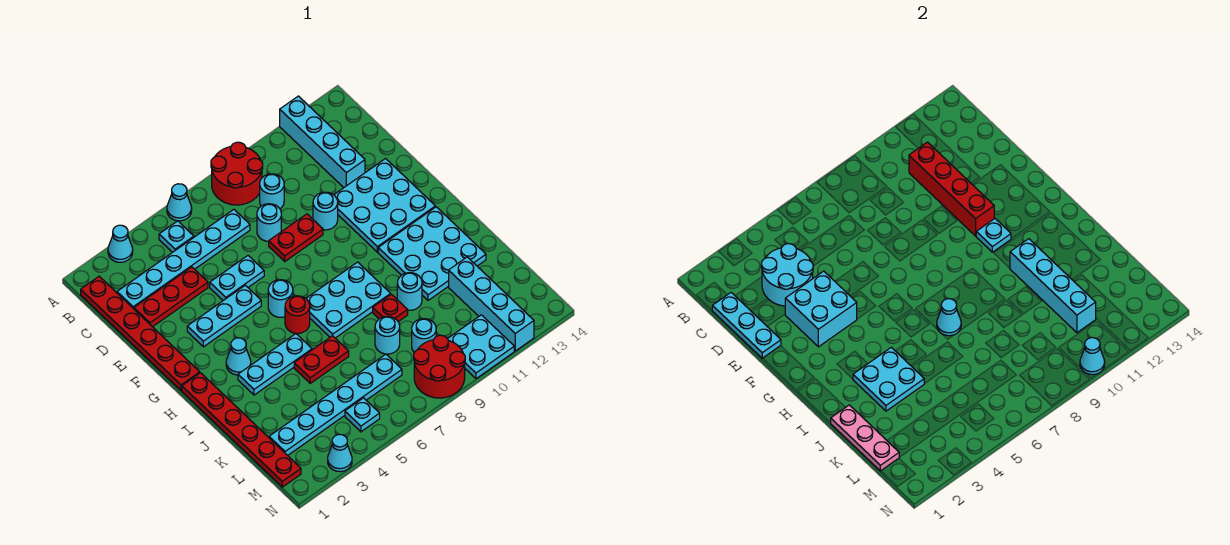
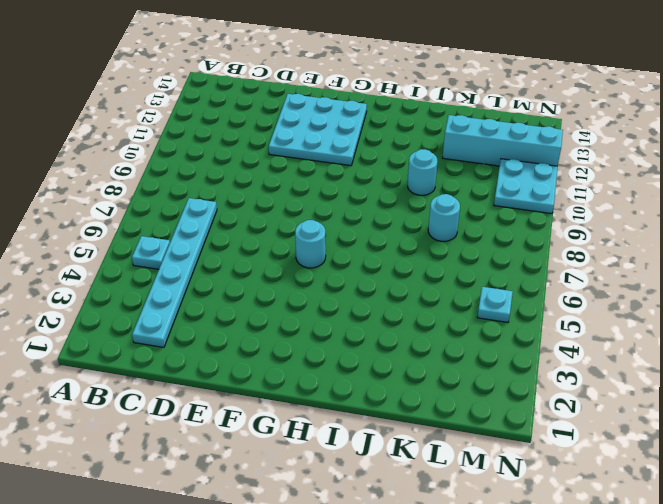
none -> cyan 1x1 cone [108,225,133,262]
none -> cyan 1x1 cone [167,184,192,221]
none -> red 2x2 round brick [211,142,263,205]
none -> cyan 1x4 brick [280,96,365,188]

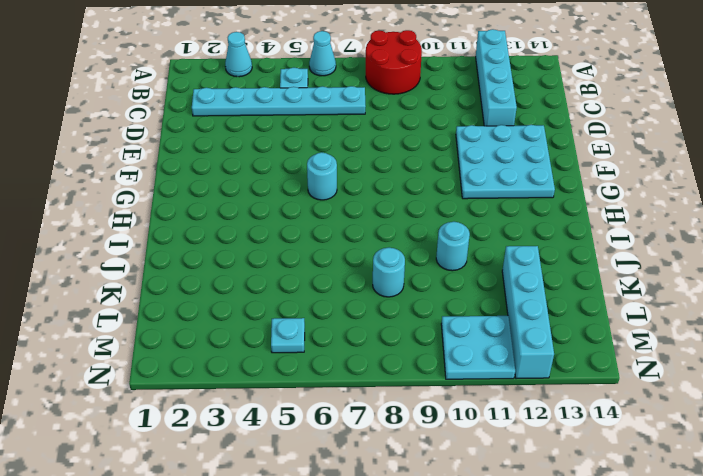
none -> red 1x6 plate [81,276,200,390]
none -> cyan 1x1 round brick [260,174,284,209]
none -> red 1x3 plate [134,267,208,327]
none -> cyan 1x1 round brick [257,204,281,241]

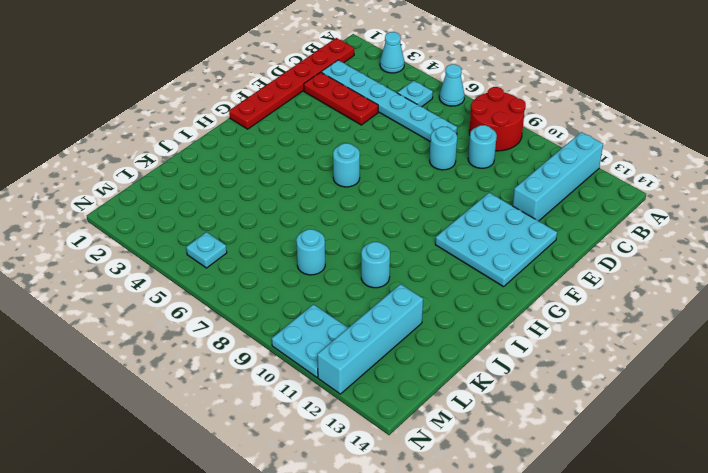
none -> cyan 1x2 plate [210,256,264,301]
none -> red 1x2 plate [269,214,323,261]
none -> cyan 1x1 round brick [313,192,338,230]
none -> cyan 1x3 plate [187,285,261,347]

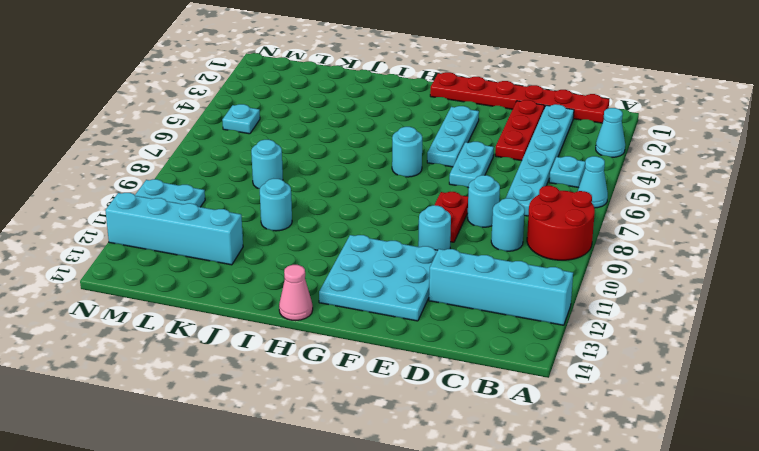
pink 1x1 cone [279,265,313,321] -> none
none -> red 1x6 plate [182,373,301,487]
none -> cyan 1x1 cone [226,338,251,375]
none -> red 1x1 round brick [285,296,310,334]
none -> cyan 2x3 plate [306,262,391,338]

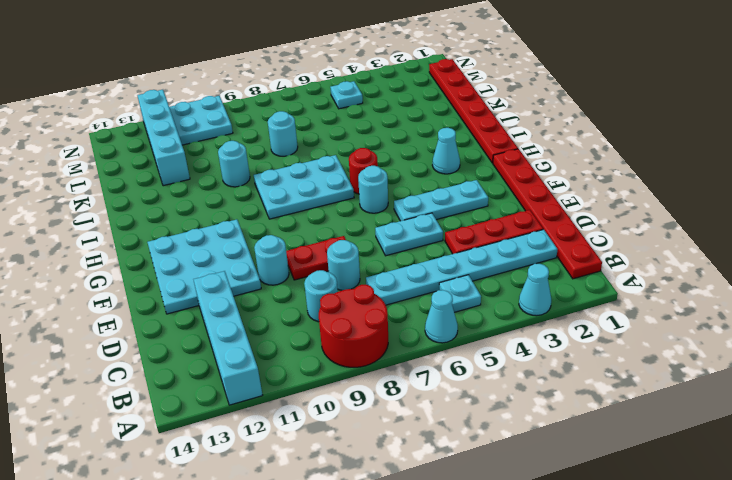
none -> cyan 3x3 plate [378,207,486,300]
none -> cyan 1x3 plate [238,334,312,395]
none -> red 1x2 plate [294,336,349,383]
none -> red 1x1 plate [373,294,408,322]

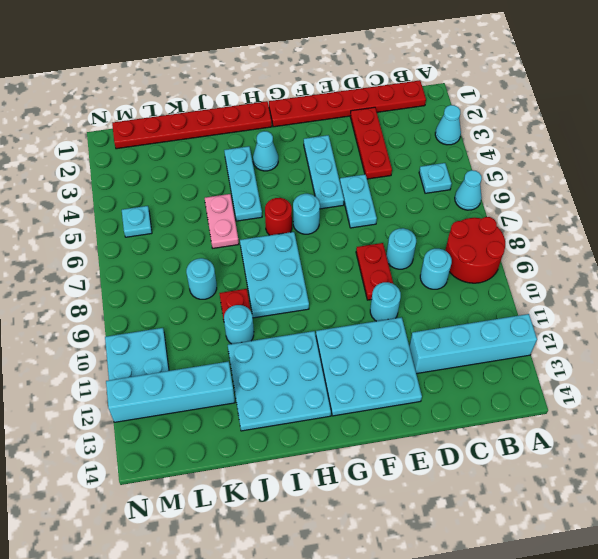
pink 1x2 plate [205,194,239,248] -> red 1x2 plate [294,336,349,383]
none -> cyan 1x6 plate [117,210,250,309]
none -> cyan 1x6 plate [269,354,402,455]
none -> cyan 1x1 round brick [412,319,436,352]
none -> red 2x2 round brick [414,335,465,398]

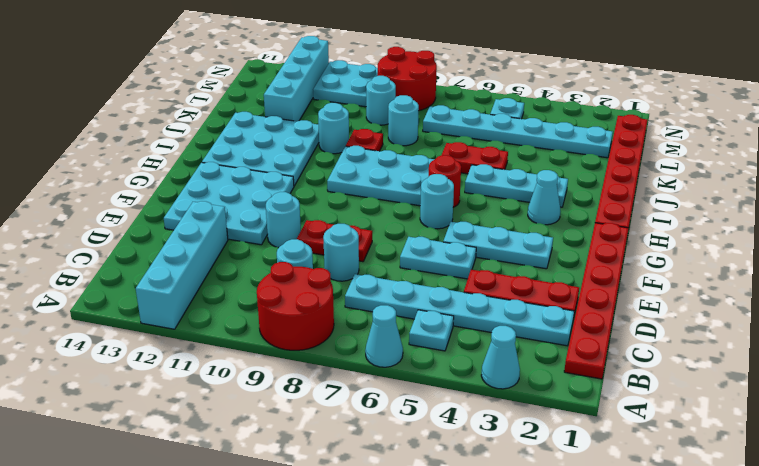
none -> cyan 1x1 cone [328,434,352,472]
none -> cyan 1x3 plate [712,293,781,358]
none -> cyan 2x2 round brick [761,244,813,306]
none -> red 1x4 brick [909,142,994,236]

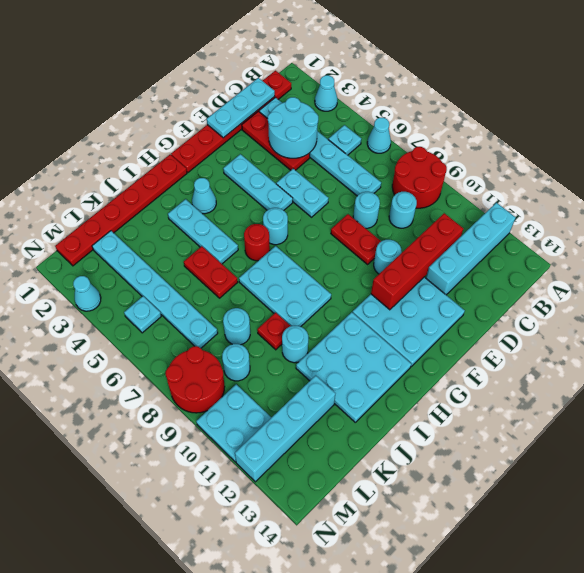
none -> cyan 2x2 brick [785,271,857,347]
none -> cyan 1x1 plate [976,219,1011,252]
none -> cyan 2x2 plate [853,347,924,411]
none -> cyan 1x1 cone [937,299,961,336]

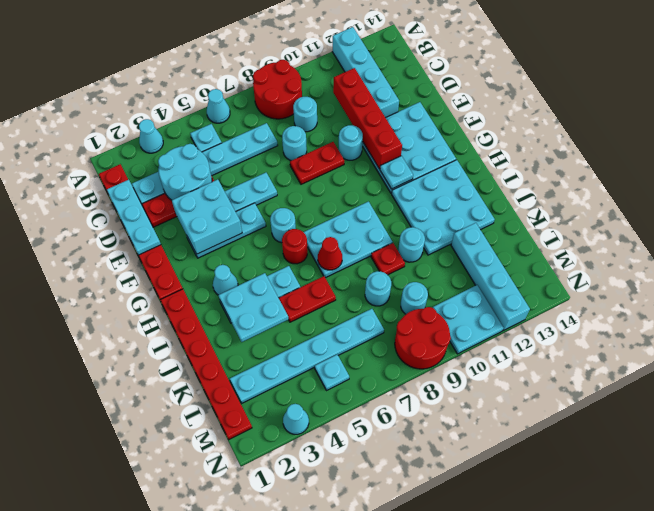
red 1x1 cone [318,237,342,270] -> cyan 1x1 cone [937,299,961,336]
none -> cyan 1x4 brick [1010,239,1096,333]
none -> pink 1x3 plate [831,405,899,471]
none -> cyan 1x1 cone [1080,338,1105,375]

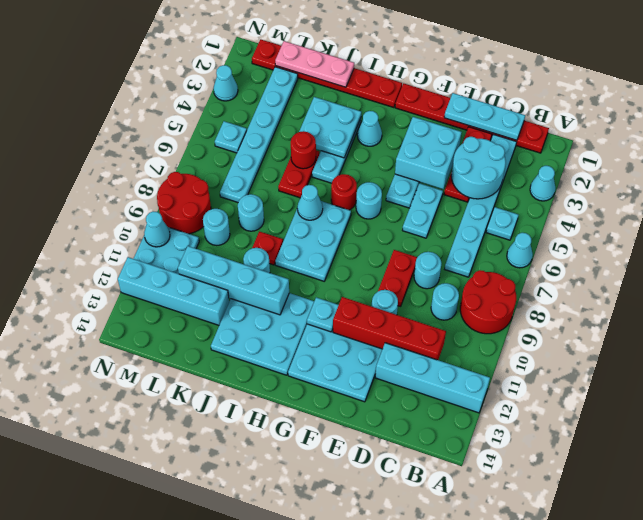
red 1x1 round brick [291,131,316,169] -> none

